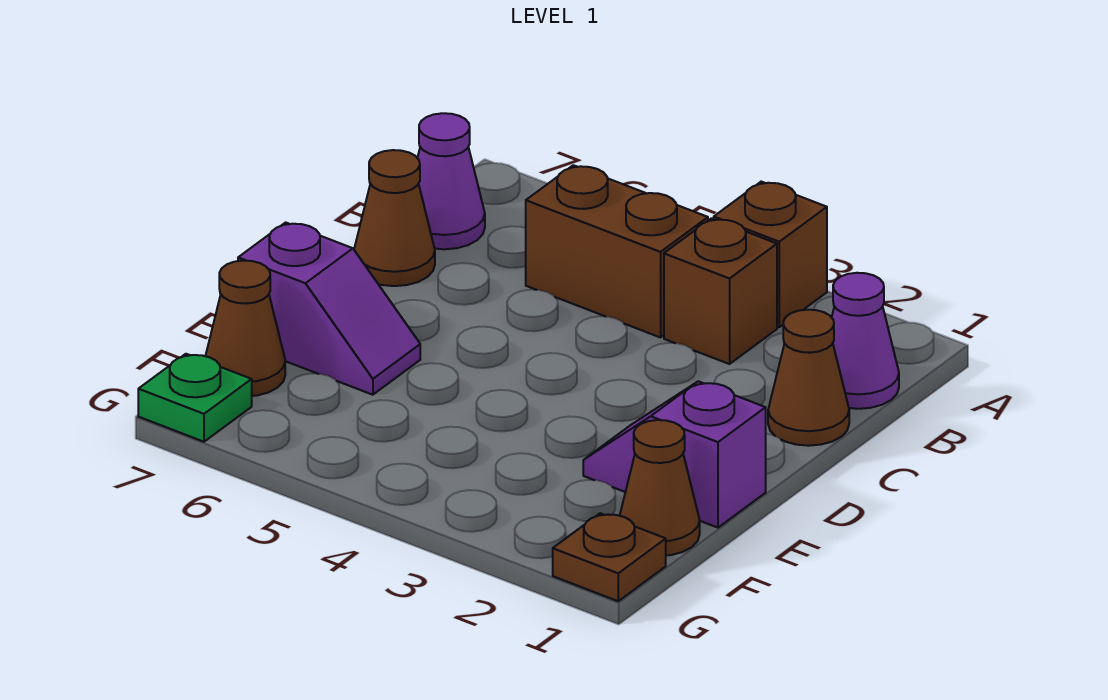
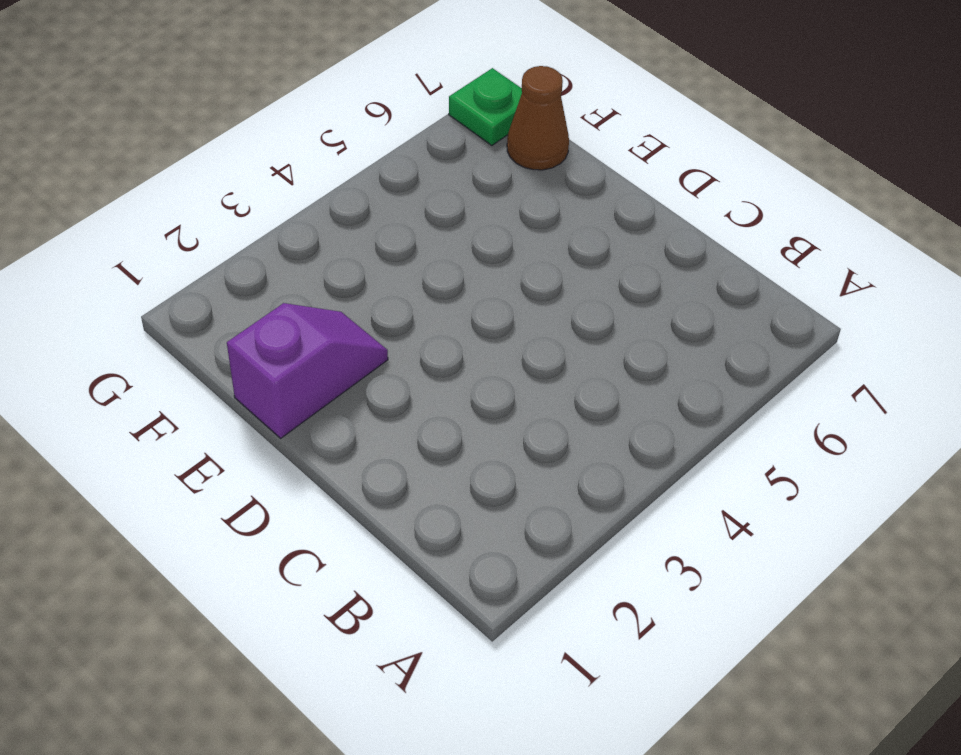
none -> brown 1x1 brick [714,182,827,327]
none -> purple 1x1 cone [832,273,899,409]
none -> brown 1x1 brick [664,218,777,364]

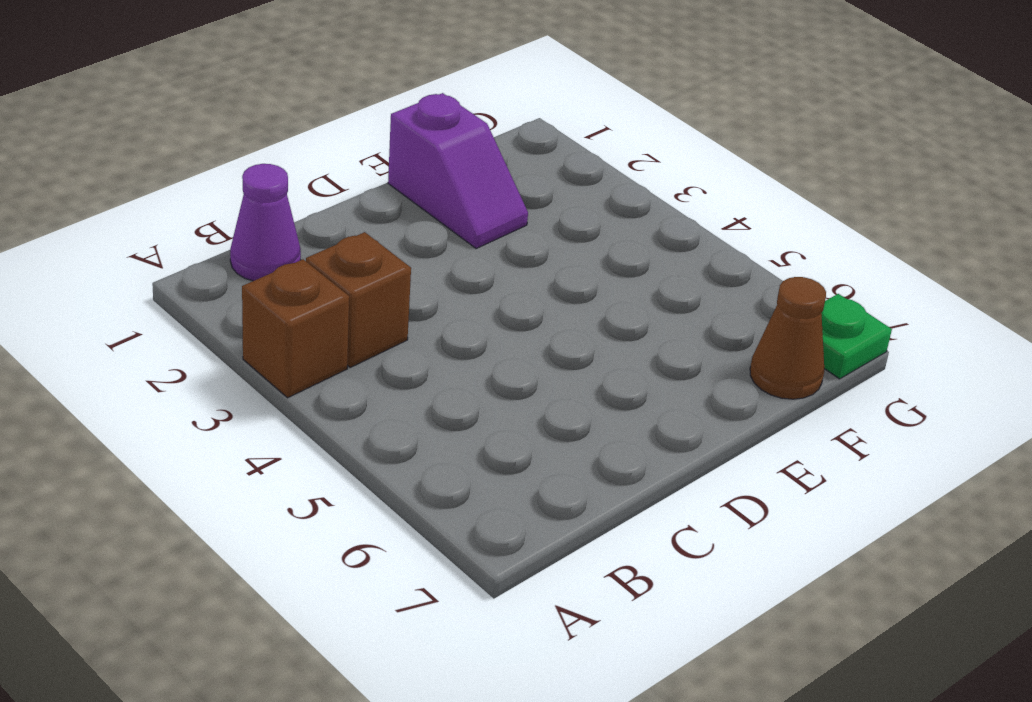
none -> brown 1x2 brick [526,165,708,337]
none -> purple 1x1 cone [418,113,485,249]
none -> brown 1x1 cone [768,310,849,446]

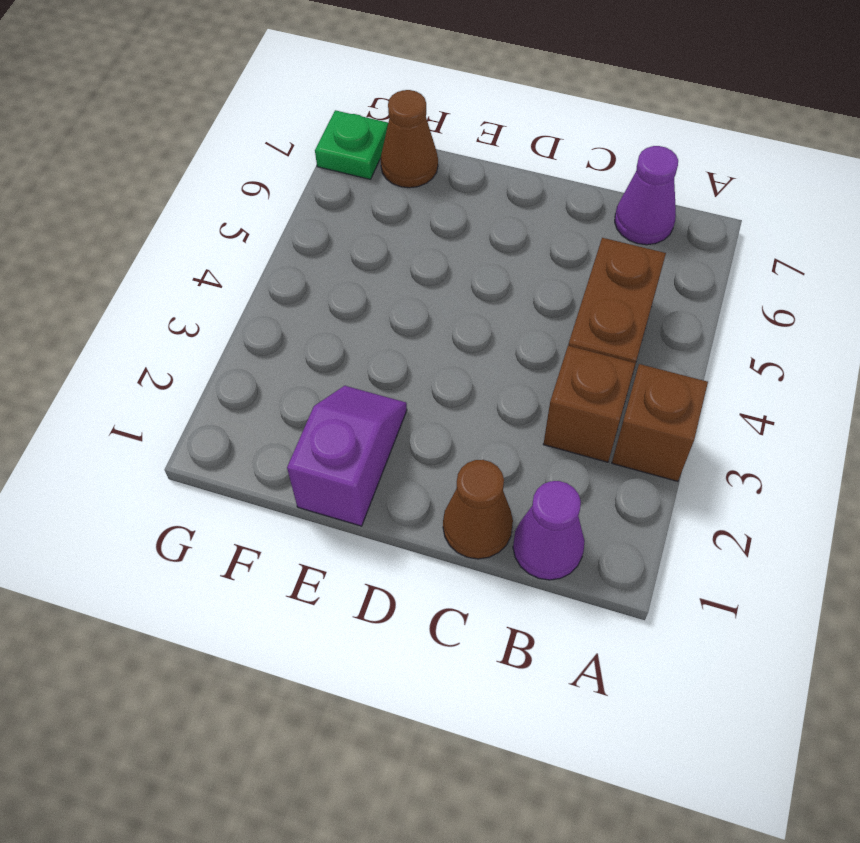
none -> brown 1x1 cone [354,150,435,286]
none -> purple 1x2 slope [238,222,420,395]
none -> brown 1x1 cone [620,420,700,555]

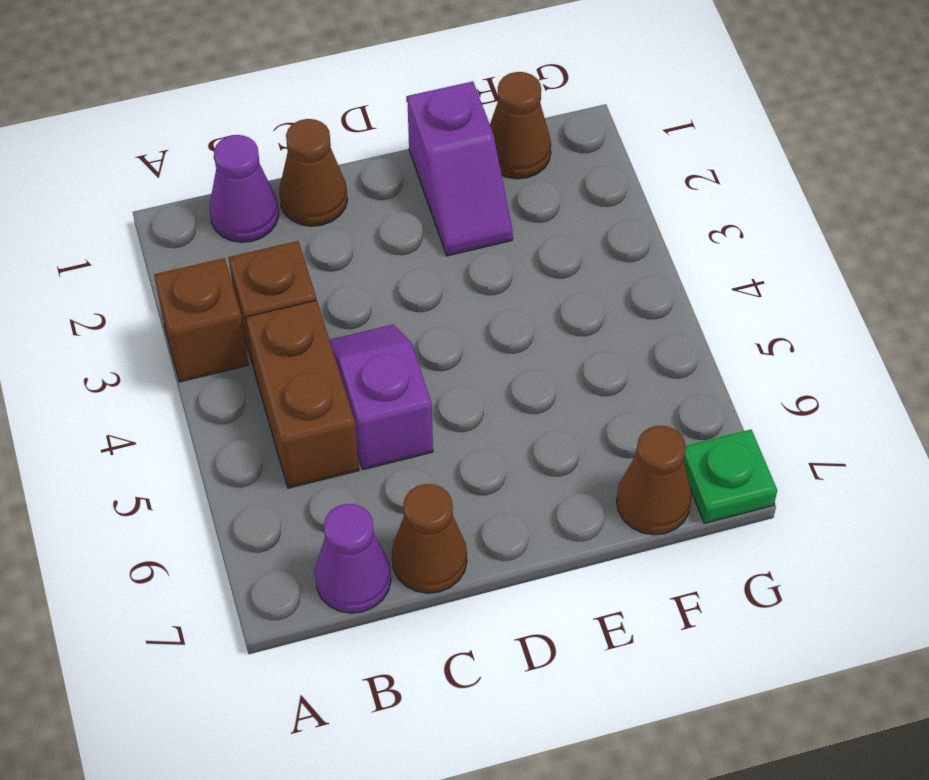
purple 1x2 slope [330,325,433,470] -> purple 1x2 slope moved to [238,222,420,395]
none -> brown 1x1 plate [553,513,666,601]

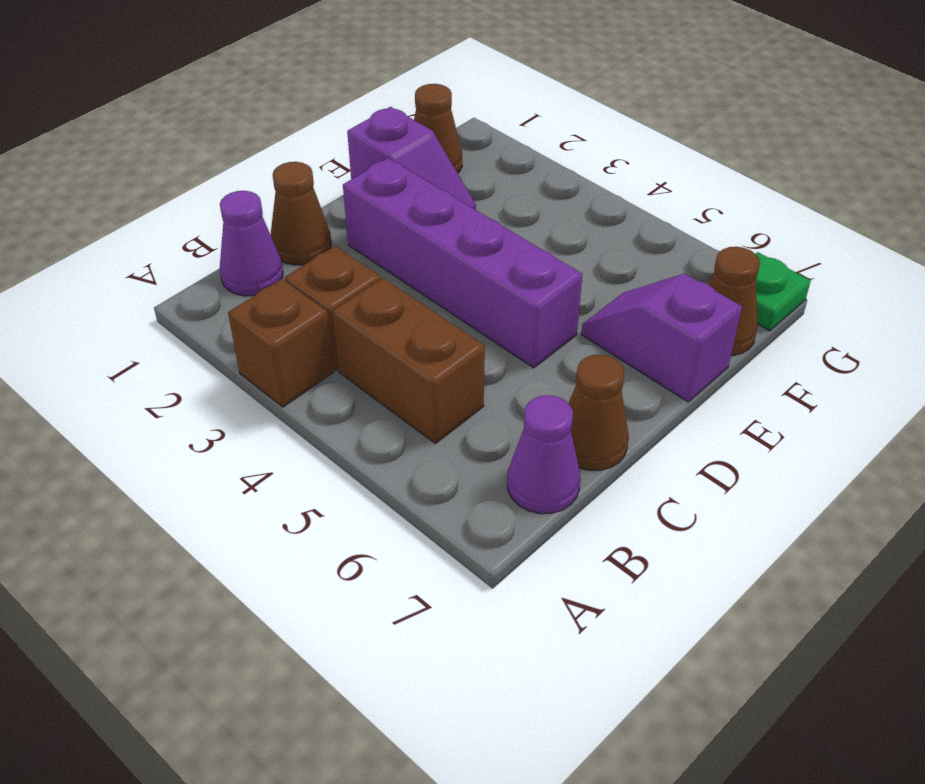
purple 1x4 brick [343,158,582,368] -> none
none -> brown 1x1 plate [553,513,666,601]

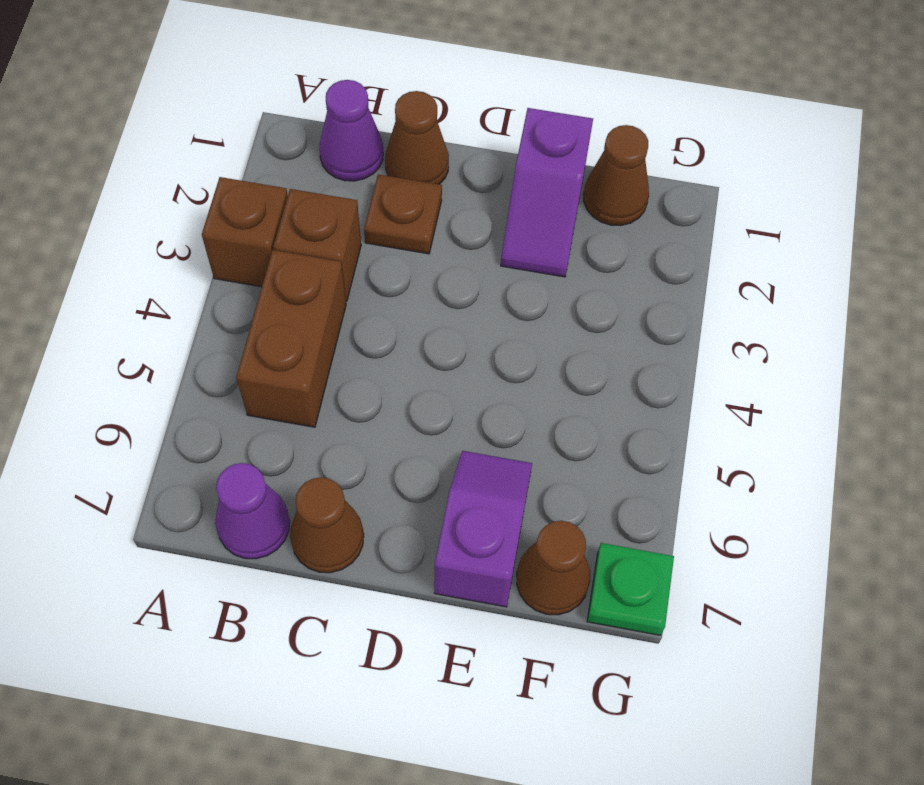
brown 1x1 plate [364,174,442,254] -> brown 1x1 plate moved to [553,513,666,601]

